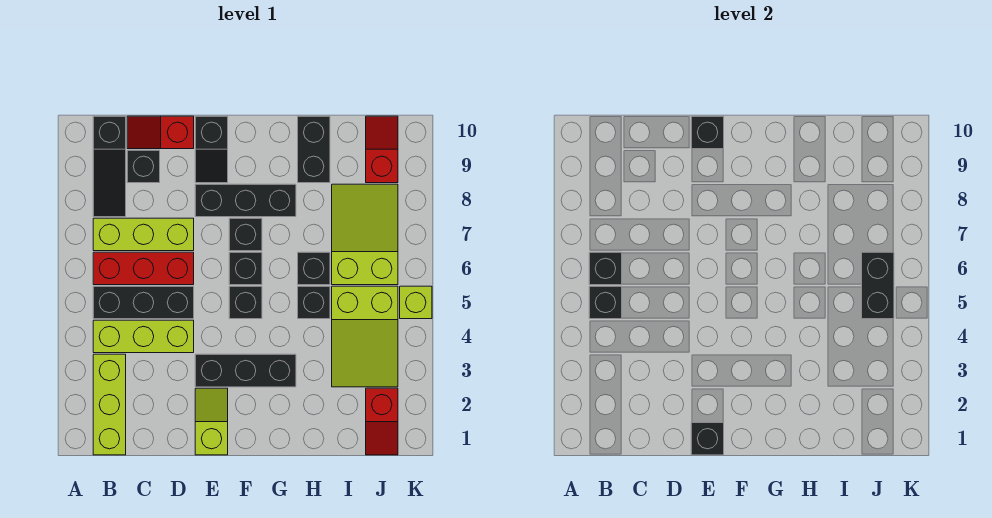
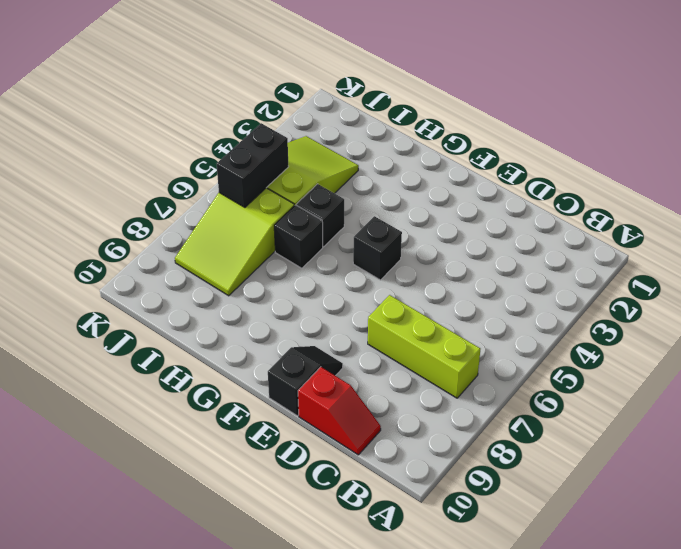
none -> lime 1x3 brick [93,354,126,455]
none -> lime 1x3 brick [93,320,194,353]
none -> black 1x3 brick [93,286,194,319]

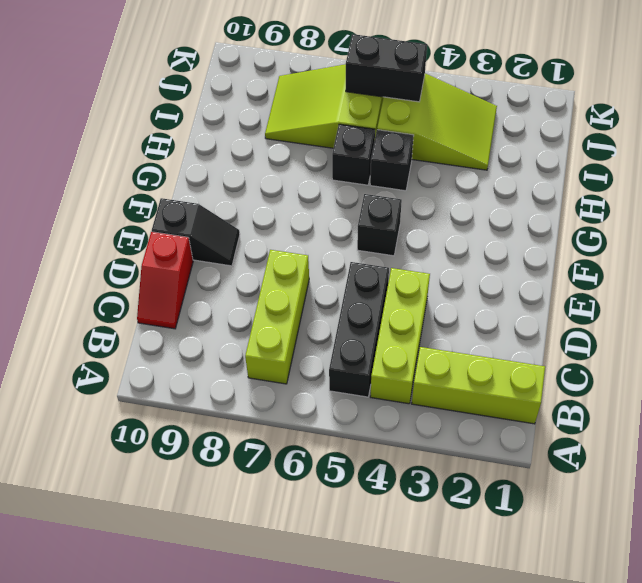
none -> red 1x3 brick [93,252,194,285]
none -> black 1x3 slope [93,116,126,217]
none -> black 1x1 brick [127,150,160,183]

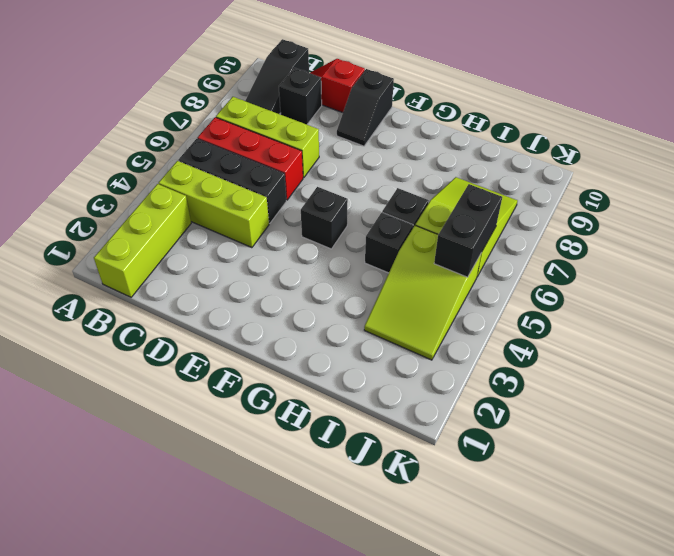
none -> lime 1x2 slope [195,388,228,455]
none -> black 1x3 brick [195,354,296,387]
none -> black 1x3 brick [195,184,296,217]

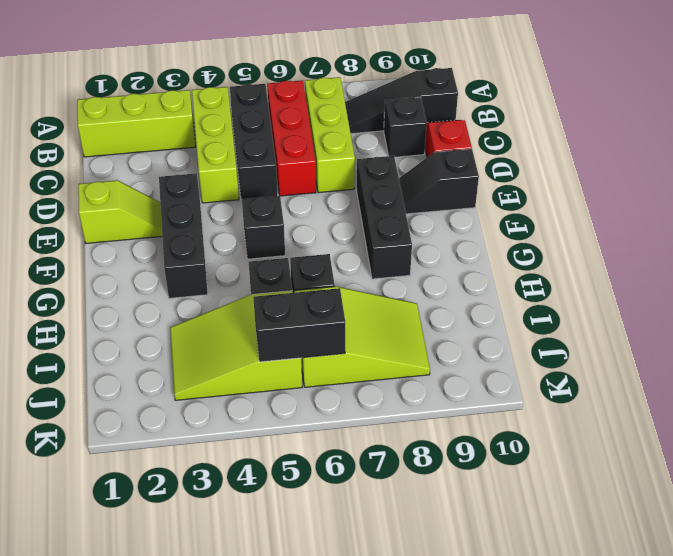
none -> black 1x1 brick [229,252,262,285]
none -> black 1x1 brick [229,218,262,251]
none -> black 1x2 brick [298,116,330,183]

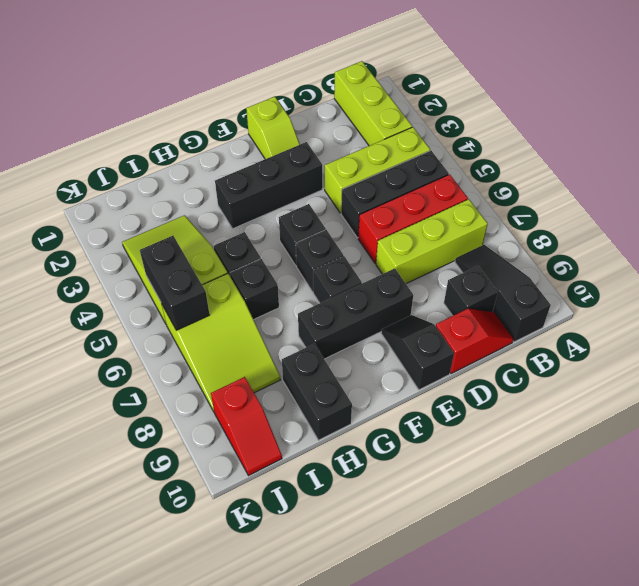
none -> red 1x2 slope [366,388,398,455]
none -> lime 1x1 brick [400,286,432,319]
none -> black 1x1 brick [589,286,622,319]

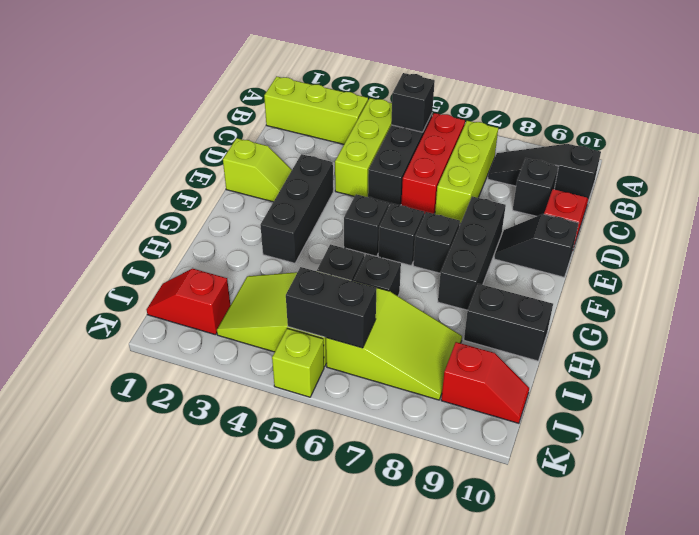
none -> black 1x1 brick [589,252,622,285]
none -> black 1x1 brick [691,423,724,455]
none -> black 1x1 brick [691,116,724,149]

